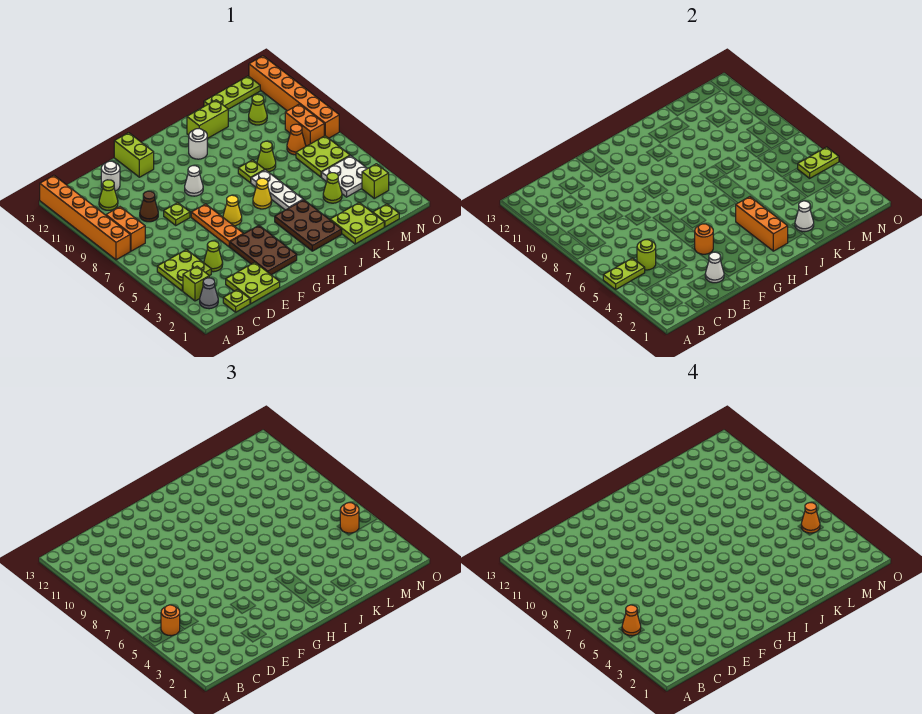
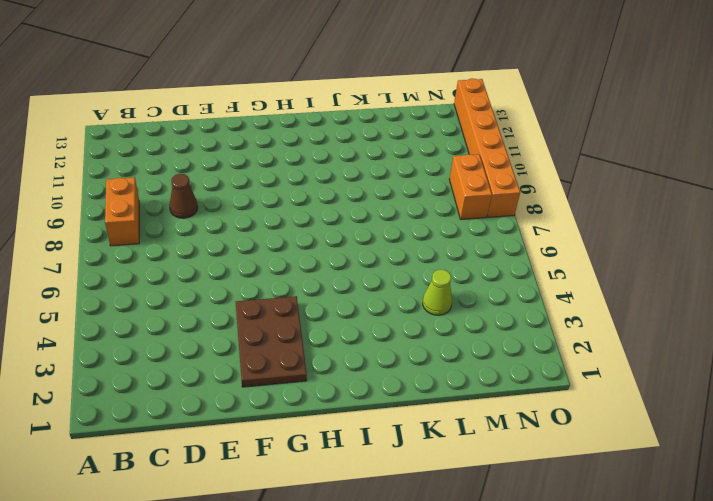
none -> orange 1x6 brick [40,175,130,260]
none -> grey 1x1 cone [200,278,218,309]
none -> lime 1x1 brick [183,266,209,301]
none -> lime 2x2 plate [157,249,211,291]

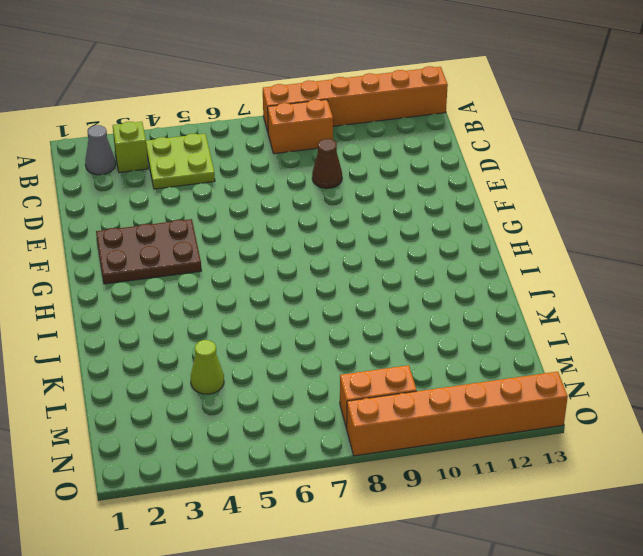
none -> lime 1x1 plate [223,289,250,312]
none -> lime 1x1 cone [99,180,118,210]
none -> lime 2x2 plate [226,262,280,304]
none -> lime 1x1 cone [204,241,223,272]

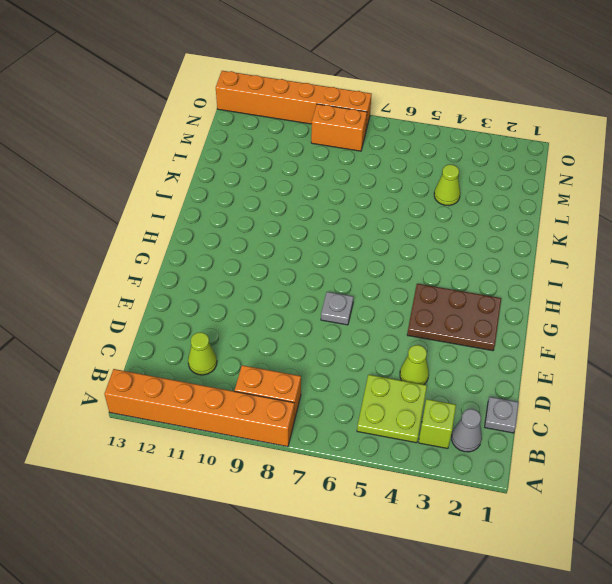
grey 1x1 plate [485,397,519,433] -> lime 1x1 plate [223,289,250,312]
grey 1x1 plate [321,292,353,325] -> orange 1x3 plate [191,204,243,247]
none -> lime 2x2 plate [226,262,280,304]
none -> brown 1x1 cone [140,191,158,222]
none -> white 1x1 round brick [101,161,120,191]
none -> lime 1x1 plate [164,203,190,225]

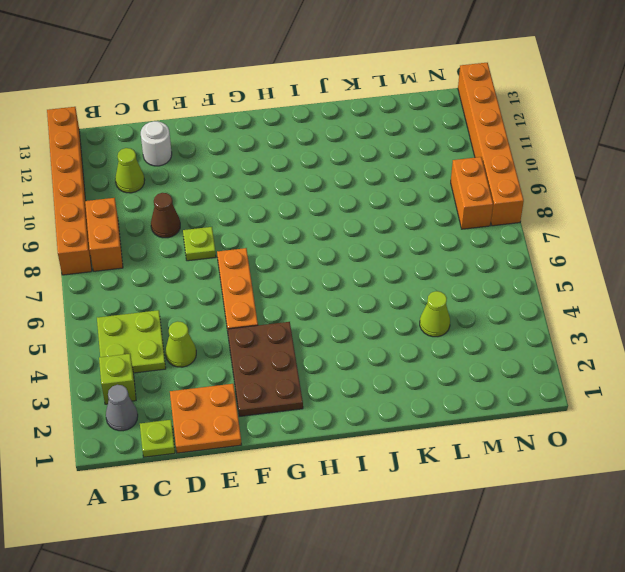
orange 2x2 plate [170,384,241,453] -> lime 2x2 plate [226,262,280,304]
none -> lime 1x2 brick [114,133,154,177]
none -> yellow 1x1 cone [223,195,242,226]
none -> white 1x1 cone [185,166,203,196]
none -> brown 2x3 plate [275,200,342,251]

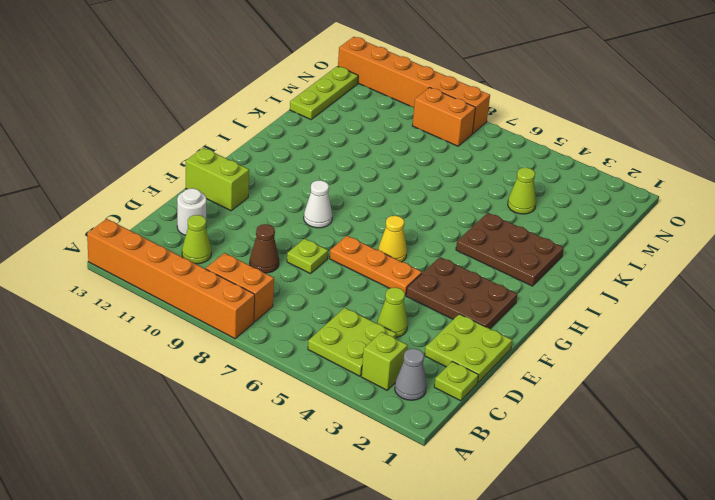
none -> yellow 1x1 cone [253,178,272,209]
none -> white 1x1 round brick [189,129,207,159]
none -> white 1x3 plate [251,170,304,210]
none -> lime 1x1 plate [238,160,265,183]

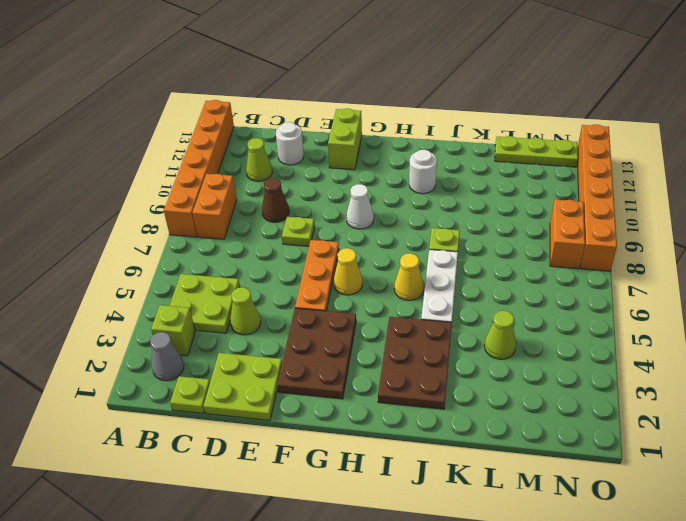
none -> lime 1x2 brick [187,100,228,139]
none -> lime 2x2 plate [330,203,384,244]
none -> lime 1x1 cone [257,141,276,172]
none -> lime 1x1 plate [373,204,399,227]

